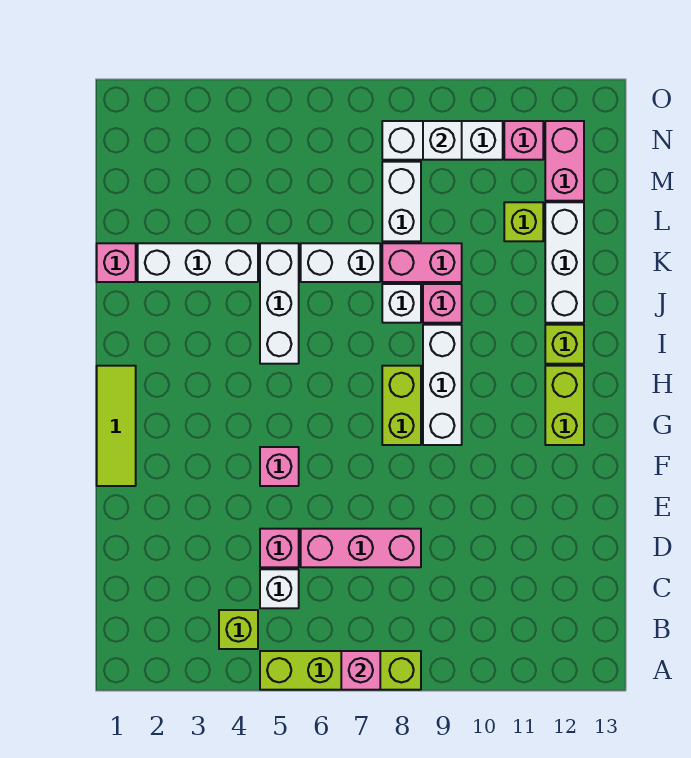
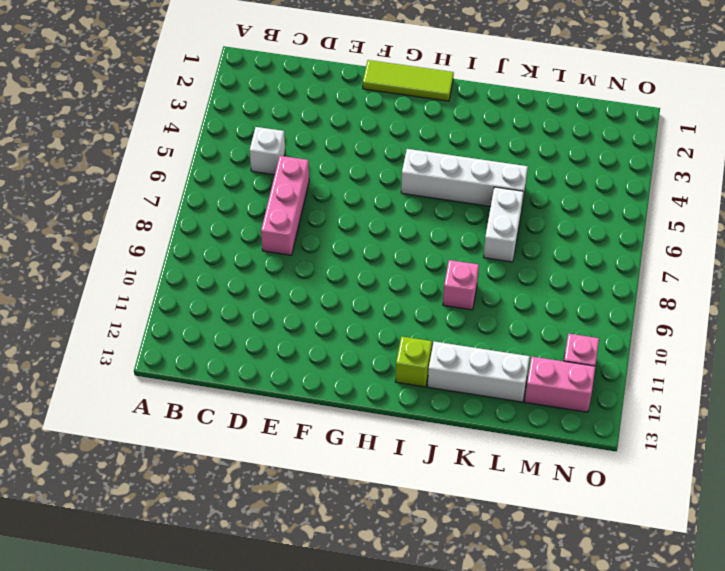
white 1x4 brick [401,149,528,207] -> white 1x3 brick [260,243,299,364]
none -> lime 1x4 brick [260,651,421,690]
none -> lime 1x1 brick [219,610,258,649]
none -> pink 1x1 brick [260,529,299,567]

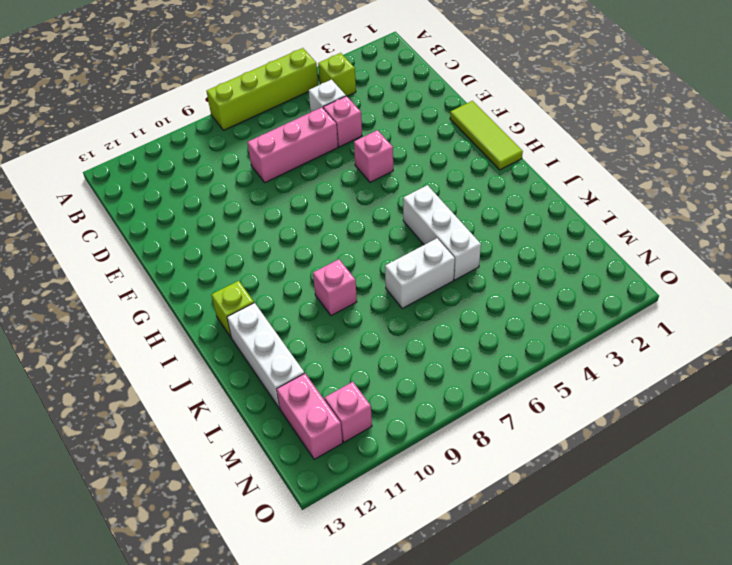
none -> lime 1x2 brick [382,366,421,445]
none -> white 1x3 brick [423,325,462,445]
none -> lime 1x2 brick [545,366,584,445]

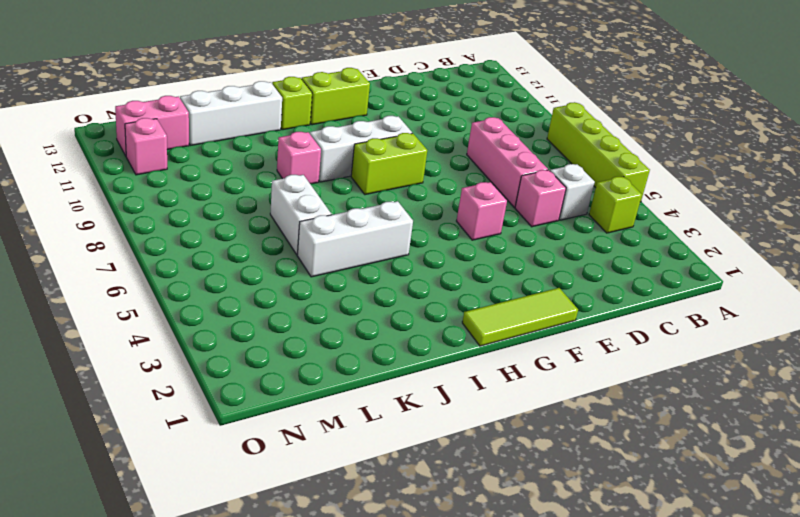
none -> white 1x1 brick [382,284,421,323]
none -> pink 1x1 brick [97,243,136,282]
none -> white 1x3 brick [138,243,258,282]

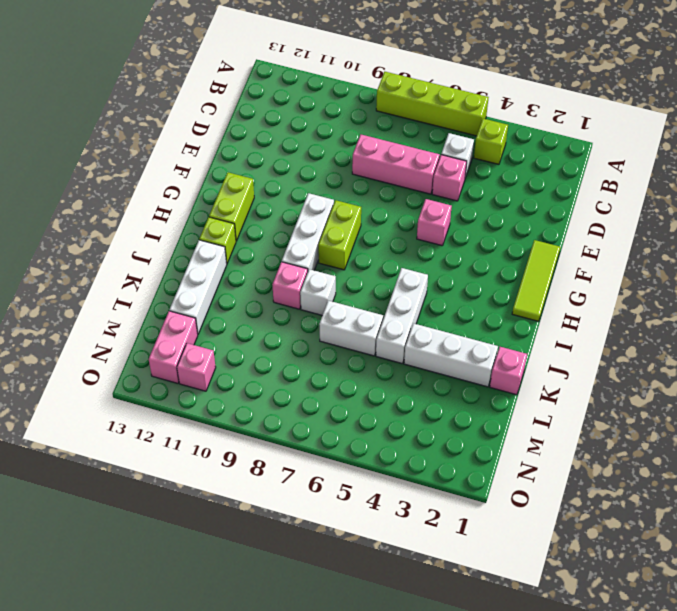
none -> pink 1x2 brick [382,243,462,282]
none -> white 1x2 brick [382,162,421,241]
none -> lime 1x1 brick [504,202,543,241]

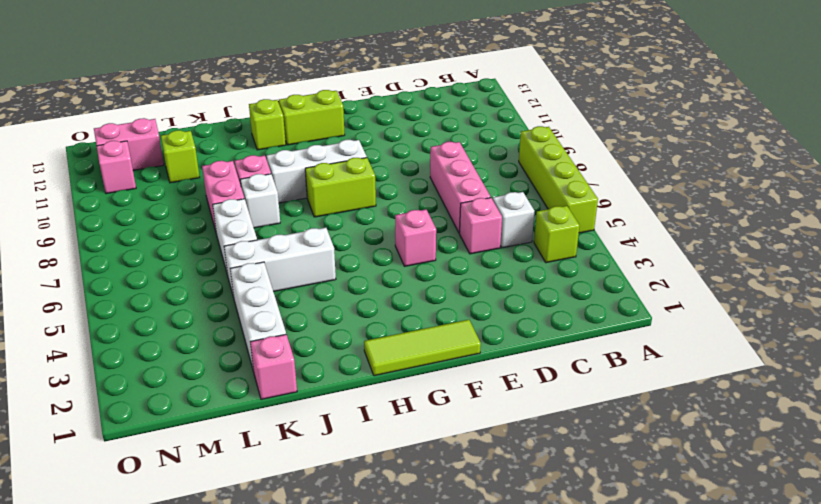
none -> white 1x3 brick [545,202,584,323]
none -> white 1x2 brick [382,162,421,241]
none -> white 1x3 brick [382,121,503,160]

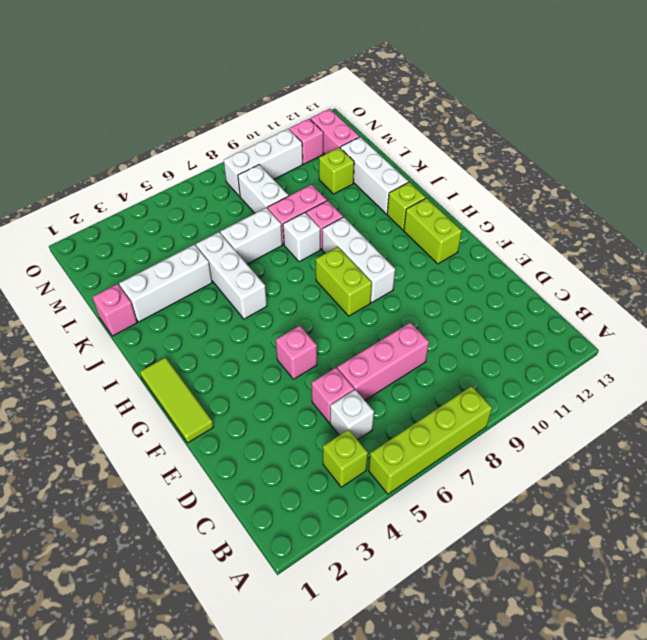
none -> pink 1x1 brick [341,651,380,690]
none -> white 1x1 brick [423,121,462,160]

